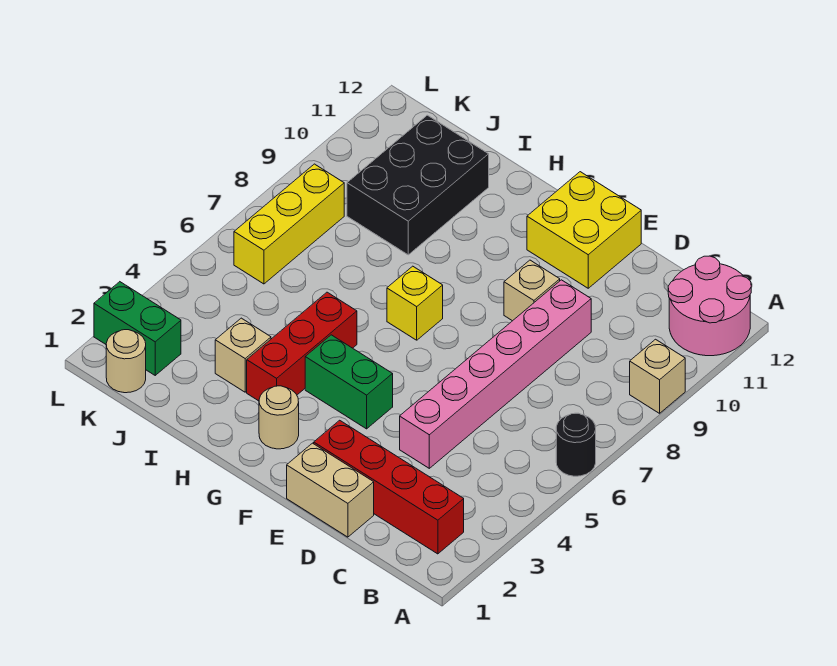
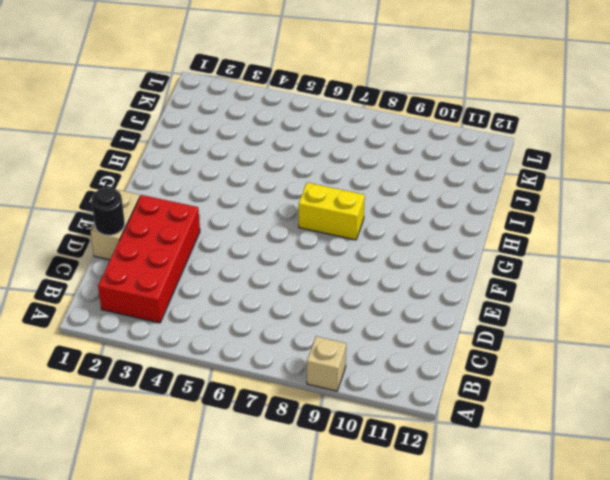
red 2x4 brick [98,195,200,323] -> red 1x4 brick [314,420,464,554]
black 1x1 round brick [91,188,125,235] -> black 1x1 round brick moved to [556,413,596,476]
yellow 1x2 brick [299,183,365,240] -> yellow 1x1 brick [387,266,443,340]
none -> pink 2x2 round brick [668,256,751,356]
none -> pink 1x6 brick [400,280,591,468]
none -> tan 1x1 brick [504,260,560,321]

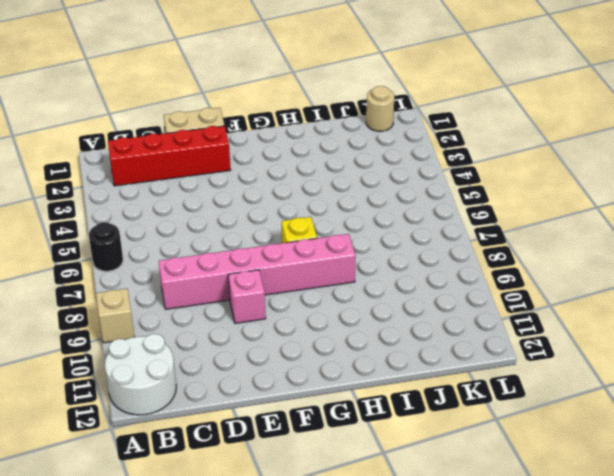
white 2x2 round brick [105,334,176,415] -> pink 2x2 round brick [668,256,751,356]
pink 1x6 brick [159,234,356,309] -> pink 1x6 brick turned to [400,280,591,468]
pink 1x1 brick [228,270,266,323] -> tan 1x1 brick [504,260,560,321]
none -> yellow 2x2 brick [527,172,641,288]
none -> green 1x2 brick [305,335,393,429]
none -> tan 1x1 round brick [259,386,299,449]

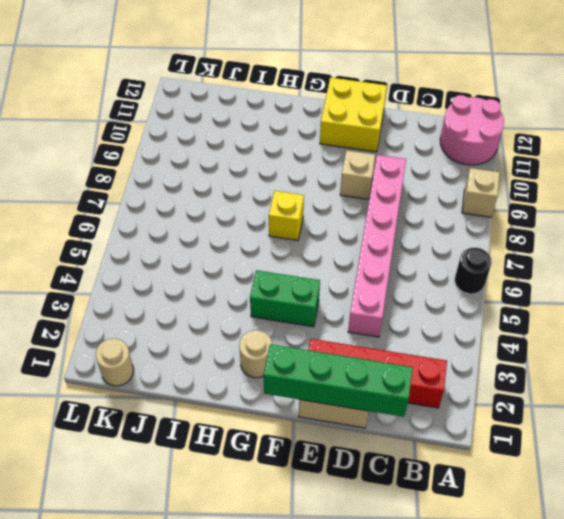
green 1x4 brick [263,344,413,417] -> none
none -> red 1x3 brick [247,292,357,401]
none -> tan 1x1 brick [215,318,271,392]
none -> black 2x3 brick [347,115,489,255]

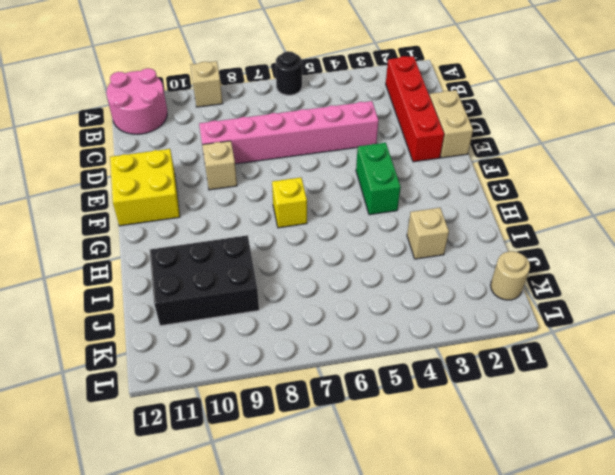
none -> tan 1x1 round brick [259,386,299,449]
none -> red 1x3 brick [247,292,357,401]
none -> green 1x2 brick [94,282,181,375]

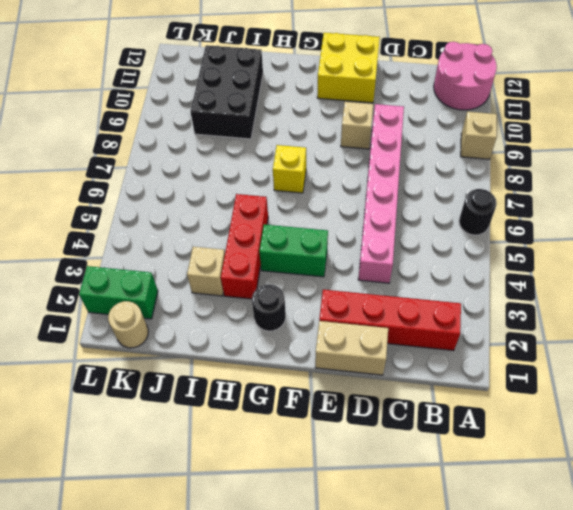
black 1x1 round brick [252,284,286,331] -> tan 1x1 round brick [259,386,299,449]
none -> yellow 1x3 brick [234,164,344,284]

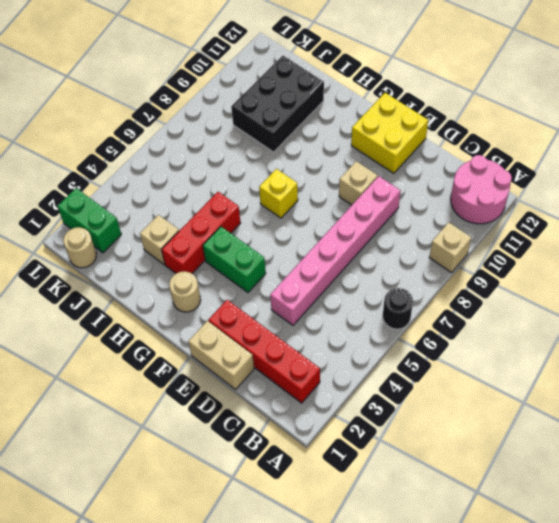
none -> yellow 1x3 brick [234,164,344,284]

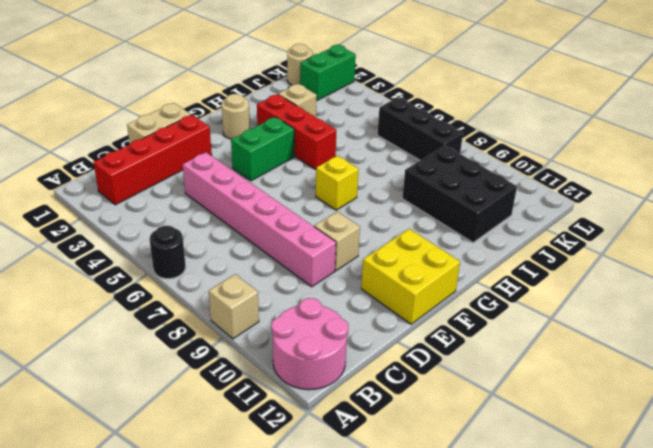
black 1x3 brick [378,97,463,160] -> yellow 1x3 brick [234,164,344,284]

